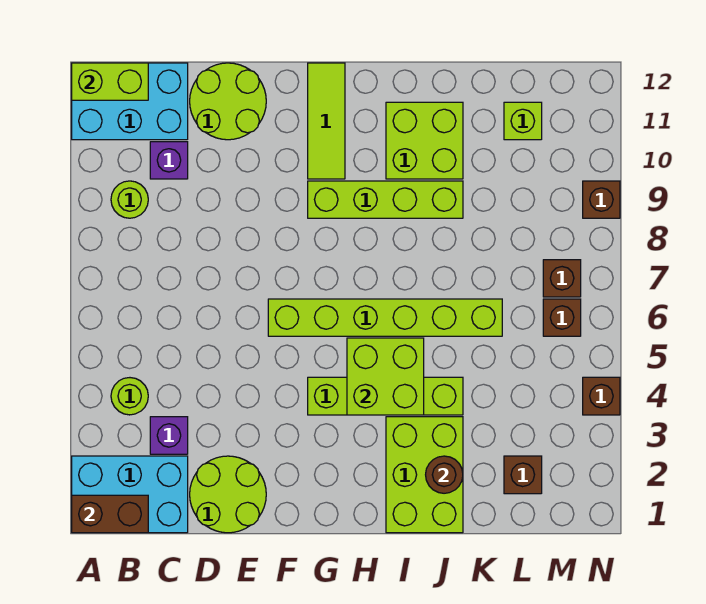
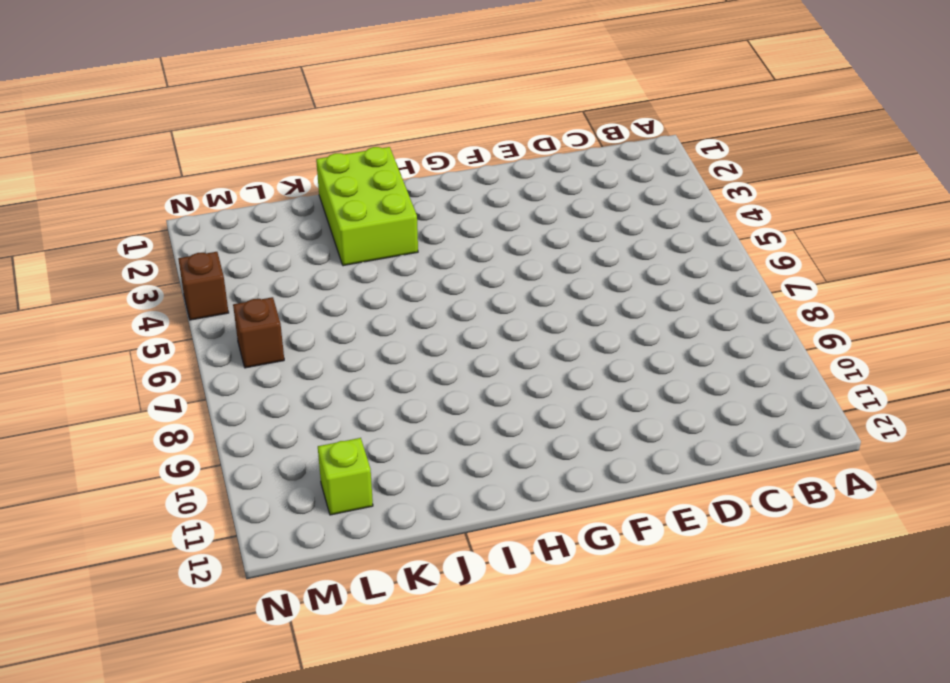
none -> cyan 2x3 brick [72,456,188,533]
none -> cyan 2x3 brick [72,63,188,140]
none -> lime 1x1 round brick [111,378,148,415]

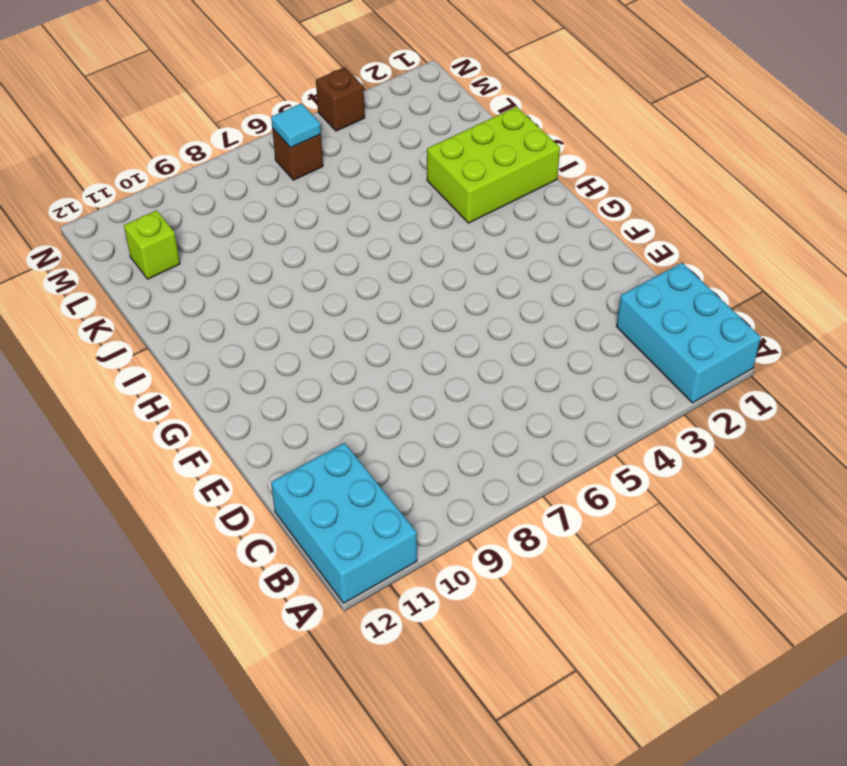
cyan 1x1 tile [271,103,321,148] -> none
none -> lime 1x1 round brick [111,378,148,415]
none -> lime 1x1 round brick [111,181,148,218]
none -> purple 1x1 brick [150,417,188,454]

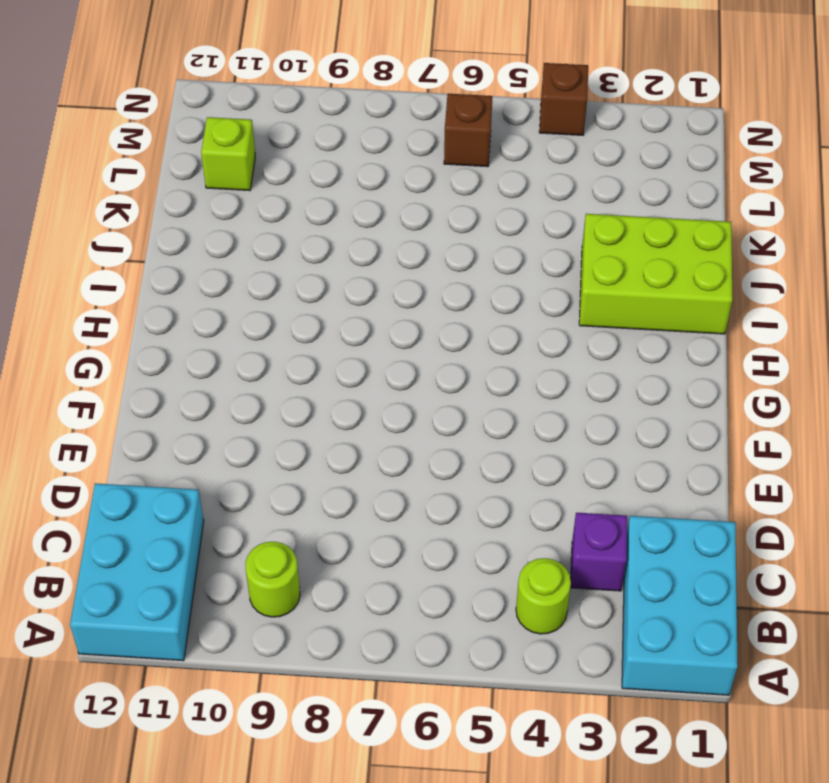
none -> purple 1x1 brick [150,142,188,179]
none -> lime 2x2 round brick [190,456,266,533]
none -> lime 2x2 round brick [190,63,266,140]

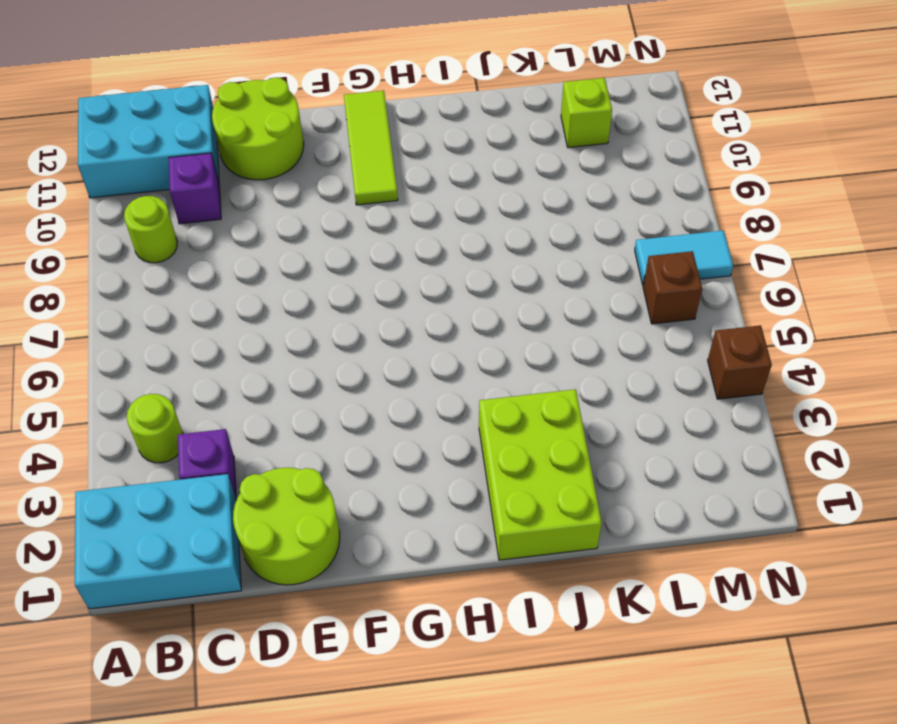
cyan 1x2 tile [635,230,733,285] -> brown 1x1 brick [543,260,581,297]
none -> lime 1x6 brick [268,299,502,336]
none -> lime 1x4 brick [308,377,463,415]
none -> lime 1x4 brick [308,181,463,218]

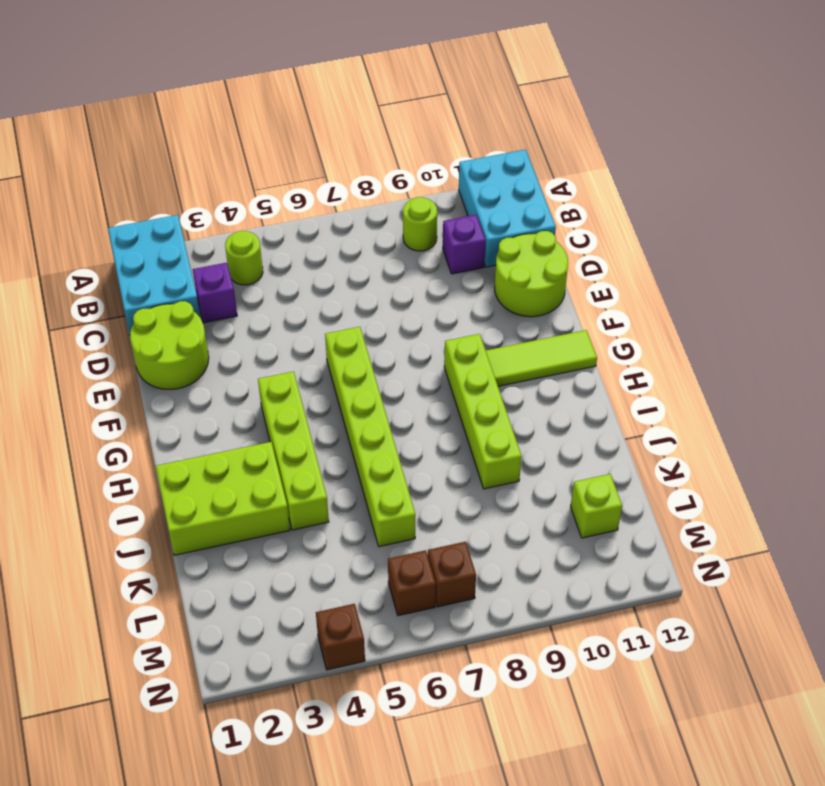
none -> lime 2x2 brick [386,102,463,179]
none -> brown 1x1 brick [504,456,542,494]
none -> brown 1x1 brick [583,181,620,218]

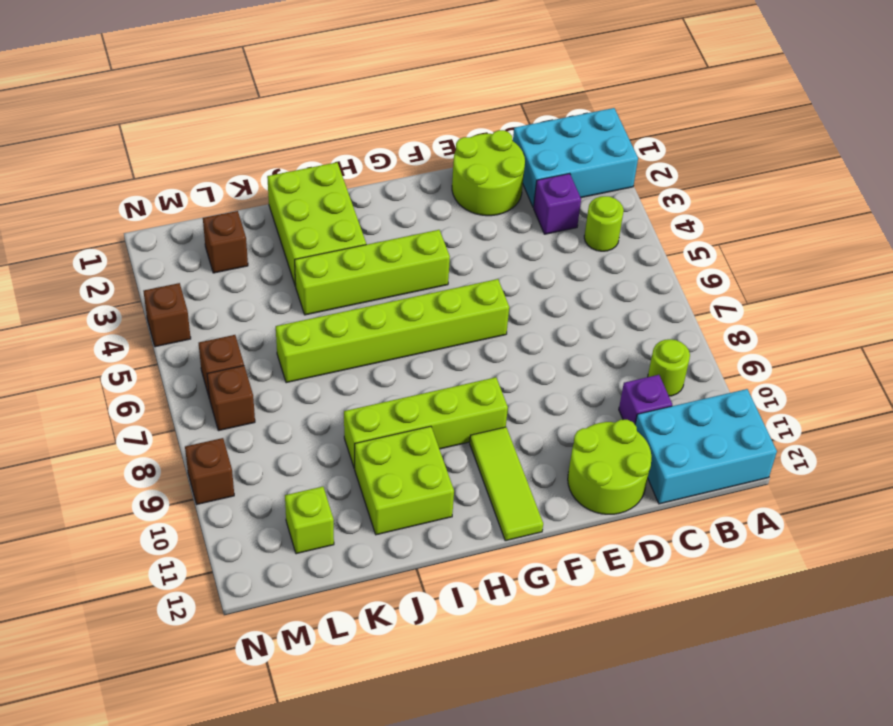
none -> brown 1x2 brick [72,495,148,533]
none -> lime 1x2 brick [72,63,148,100]
none -> lime 2x2 brick [347,338,424,415]

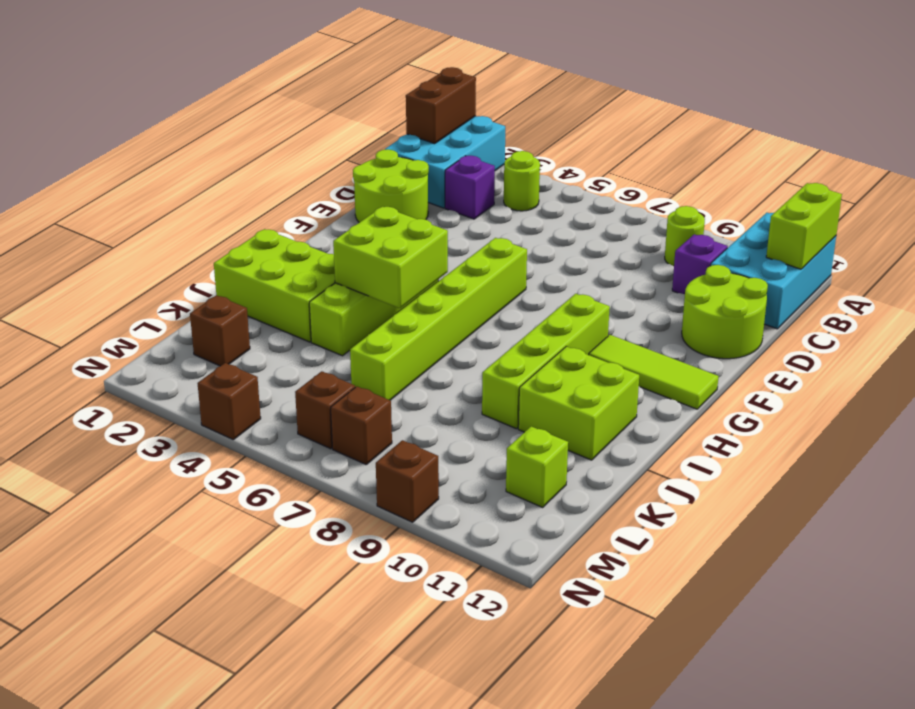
none -> brown 1x1 round brick [426,456,463,493]

